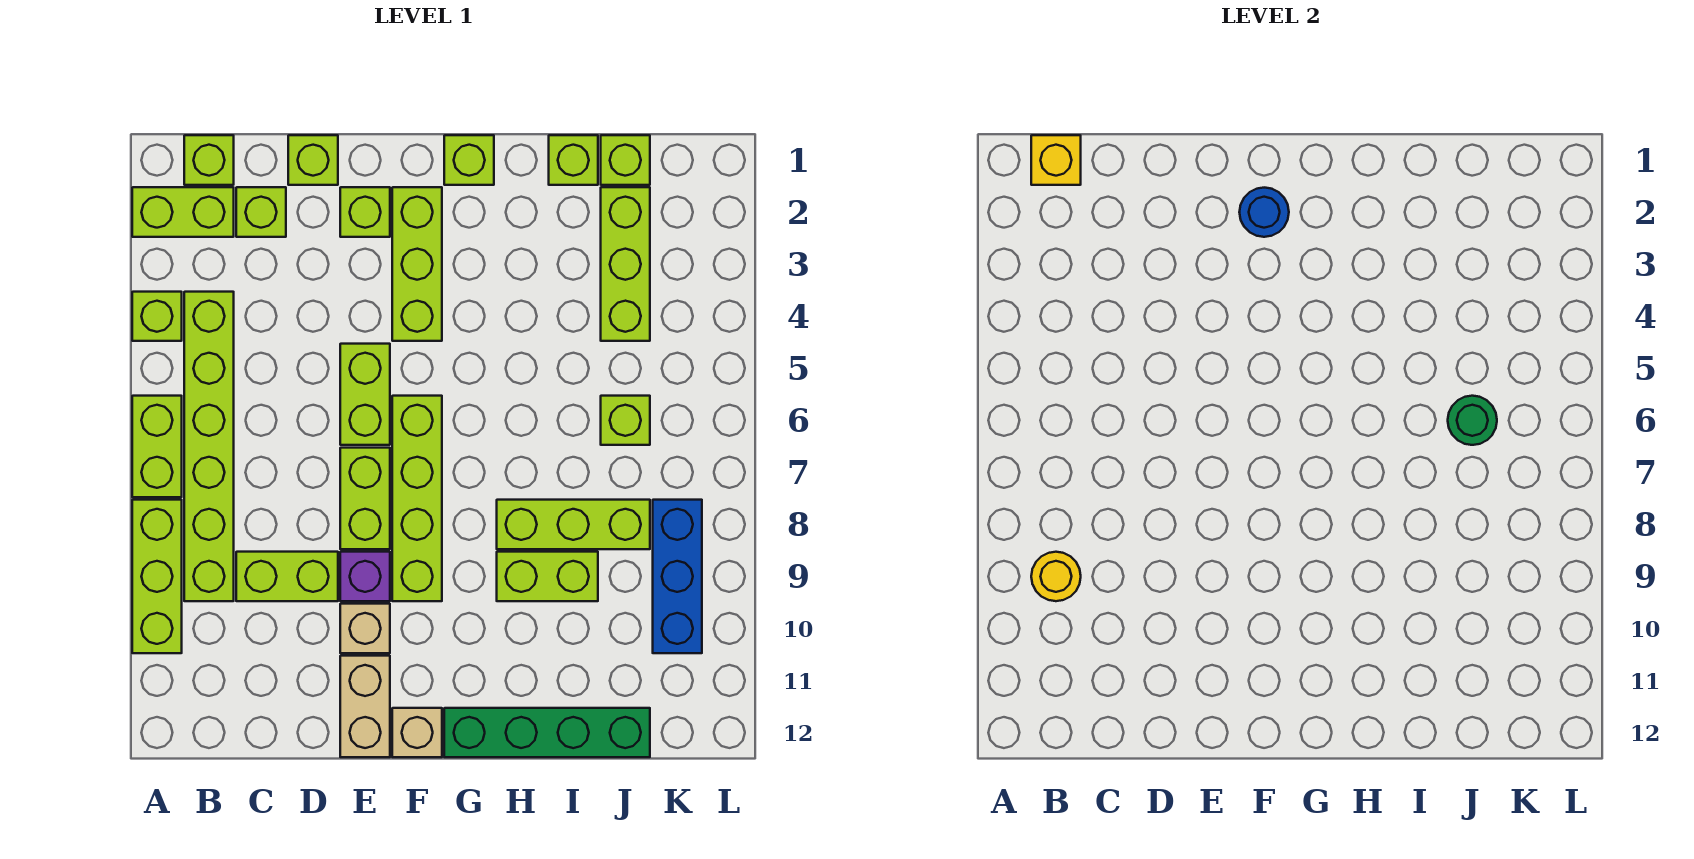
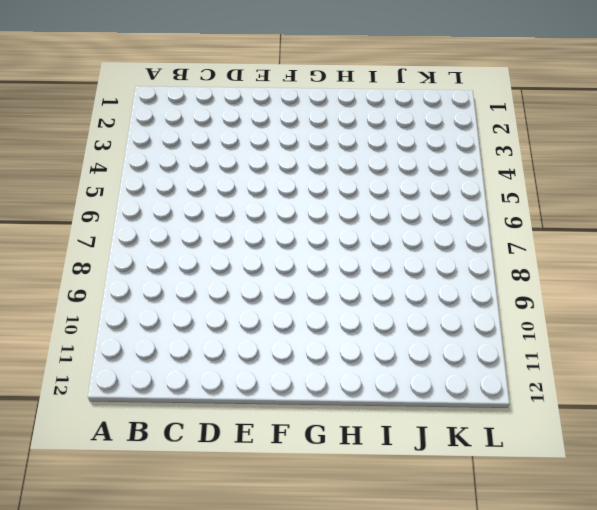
none -> lime 1x2 brick [132,187,234,237]
none -> lime 1x1 brick [132,292,182,341]
none -> lime 1x2 brick [132,396,182,497]
none -> lime 1x3 brick [132,500,182,653]

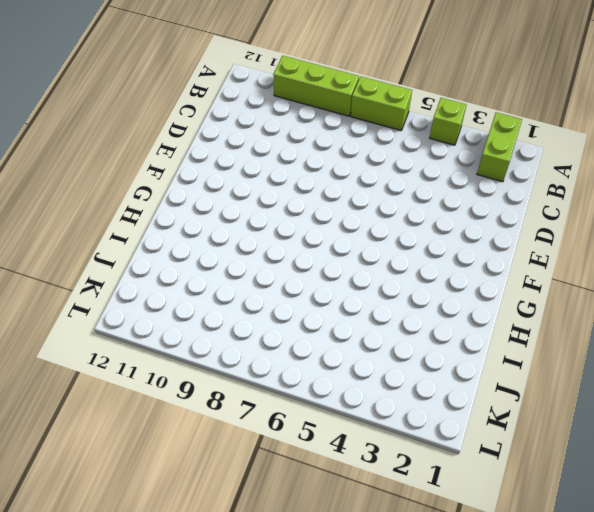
none -> lime 1x1 brick [184,135,234,185]
none -> lime 1x6 brick [184,292,234,601]
none -> lime 1x1 brick [236,187,286,237]
none -> lime 1x2 brick [236,552,338,601]

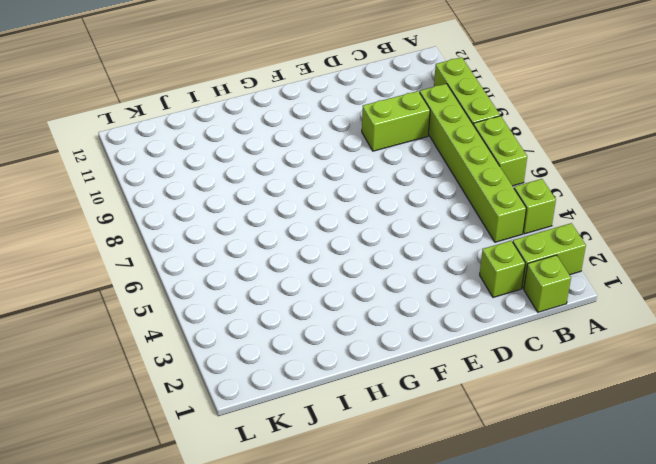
none -> lime 1x1 brick [288,135,338,185]
none -> lime 1x1 brick [340,187,390,237]
none -> lime 1x2 brick [340,344,390,445]
none -> lime 1x2 brick [340,448,390,549]

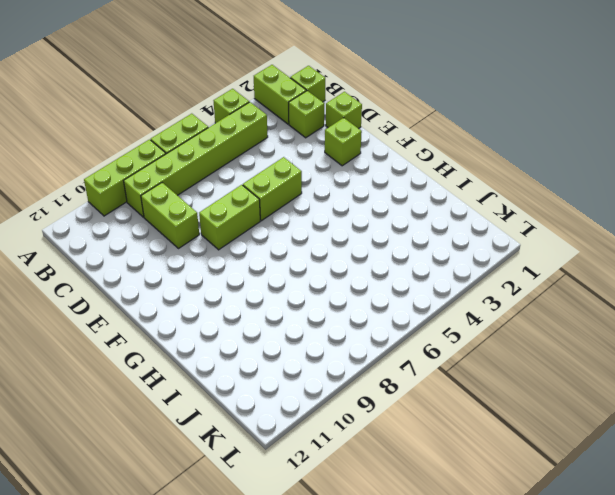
none -> purple 1x1 brick [340,552,390,601]
none -> tan 1x1 brick [340,604,390,653]
none -> tan 1x2 brick [340,656,390,757]
none -> lime 1x3 brick [392,187,442,341]

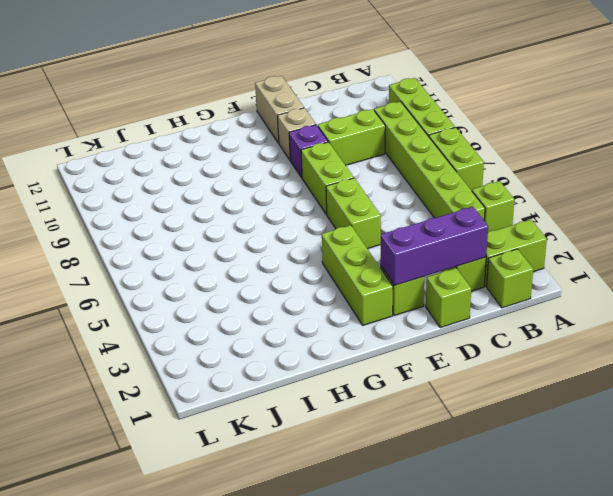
purple 1x3 brick [380,207,488,285] -> none
none -> lime 1x4 brick [392,396,442,601]
none -> tan 1x1 brick [392,708,442,757]
none -> lime 1x1 brick [444,135,494,185]
none -> green 1x4 brick [444,708,650,757]

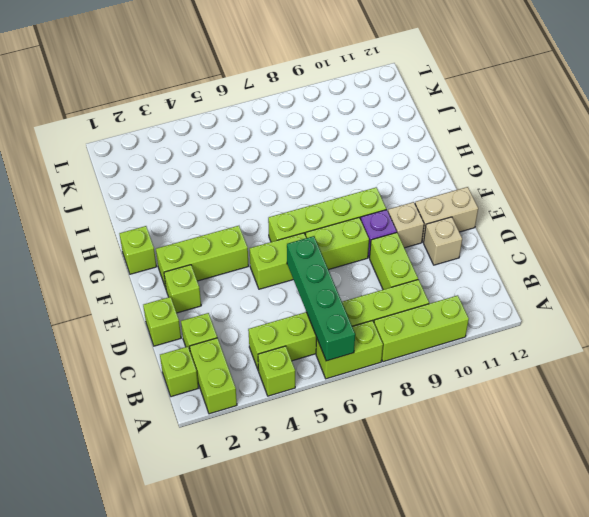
green 1x4 brick [287,236,355,361] -> green 1x4 brick moved to [444,708,650,757]
tan 1x1 brick [424,217,462,265] -> tan 1x1 brick moved to [392,708,442,757]
none -> lime 1x3 brick [497,500,650,549]
none -> lime 1x2 brick [497,552,598,601]
none -> lime 1x1 brick [549,135,598,185]
none -> lime 1x1 brick [601,135,650,185]

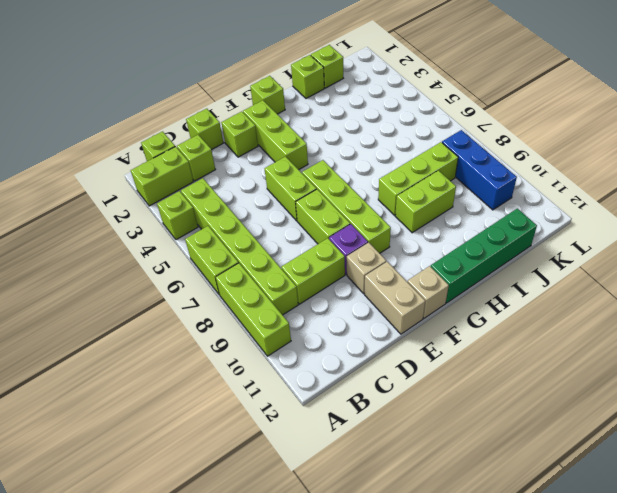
none -> lime 1x3 brick [601,187,650,341]
none -> lime 1x1 brick [601,396,650,445]
none -> yellow 1x1 brick [1031,135,1081,185]
none -> yellow 1x1 round brick [1031,552,1081,601]

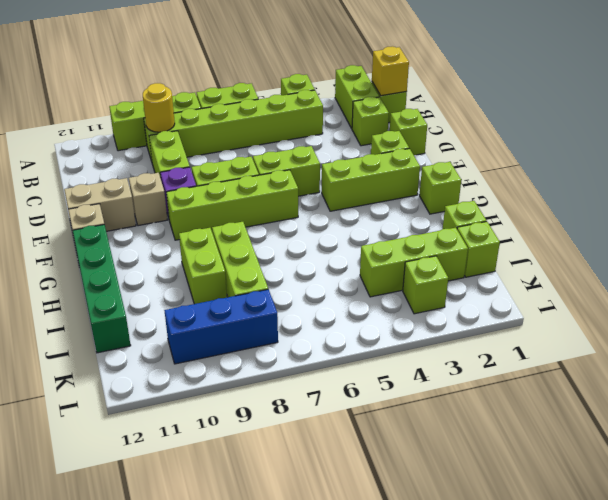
lime 1x1 brick [403,256,448,314] -> lime 1x1 brick moved to [601,396,650,445]
none -> blue 1x1 round brick [1239,188,1289,237]
none -> green 1x1 round brick [1448,396,1497,445]

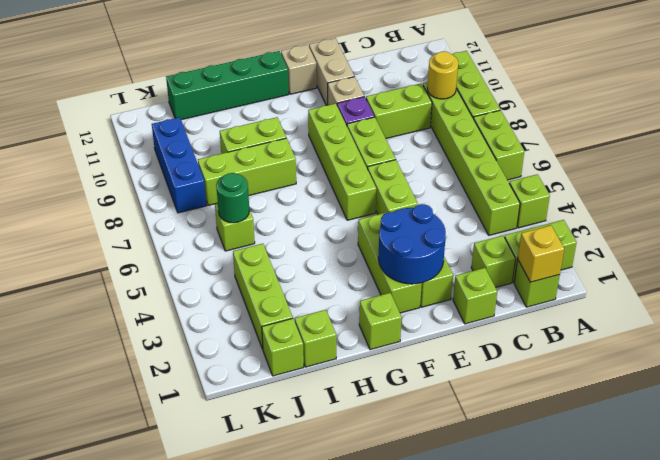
blue 2x2 round brick [378,204,446,284] -> blue 1x1 round brick [1239,188,1289,237]

